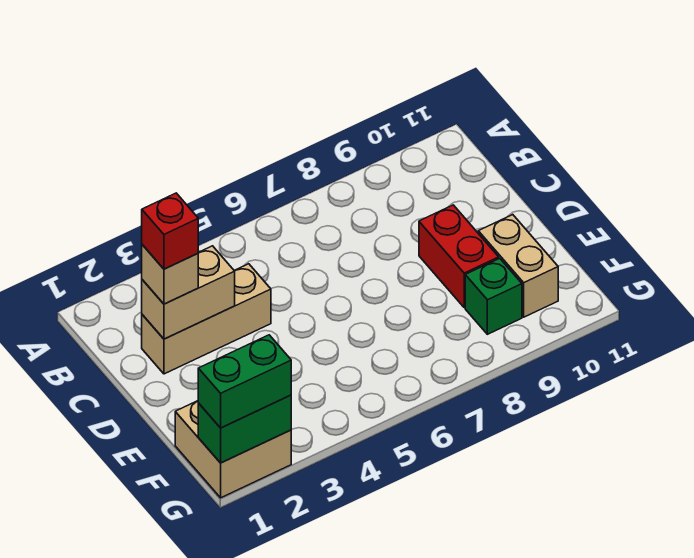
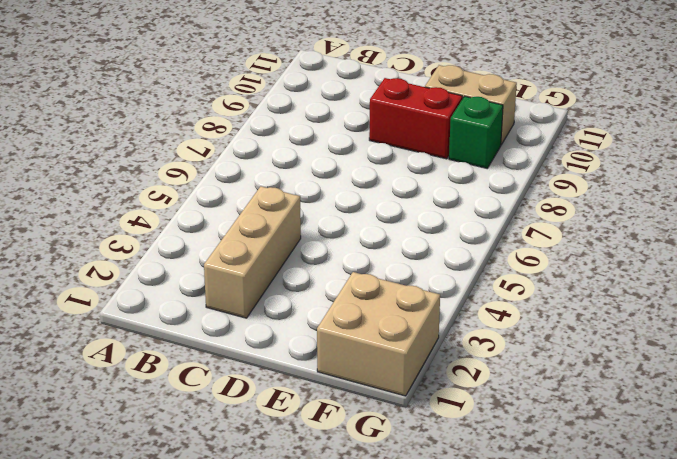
none -> tan 1x2 brick [142,246,235,339]
none -> green 1x2 brick [198,395,291,463]

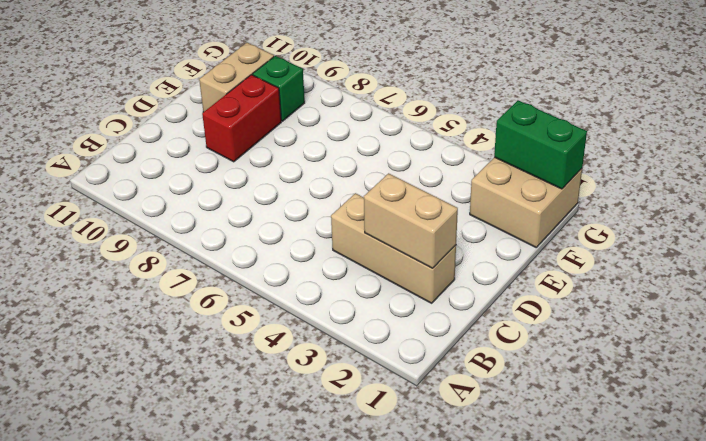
none -> tan 1x1 brick [142,245,198,304]
none -> green 1x2 brick [198,335,291,428]

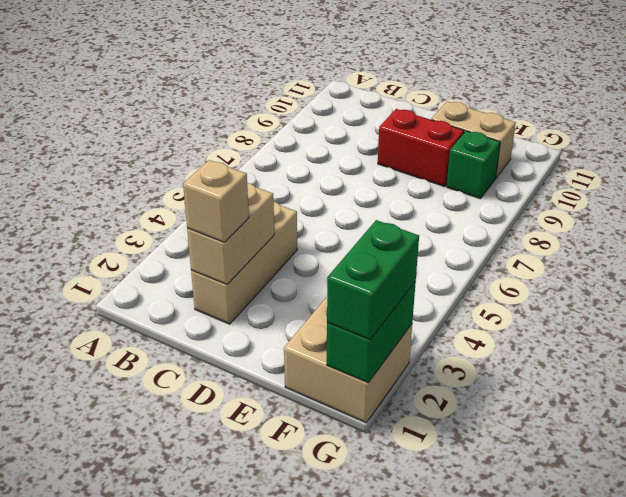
none -> red 1x1 brick [142,193,198,269]

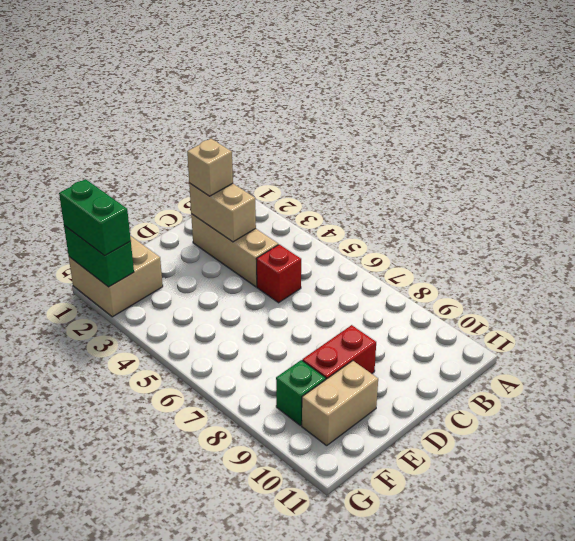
red 1x1 brick [257,244,301,303] -> red 1x1 brick moved to [142,193,198,269]

